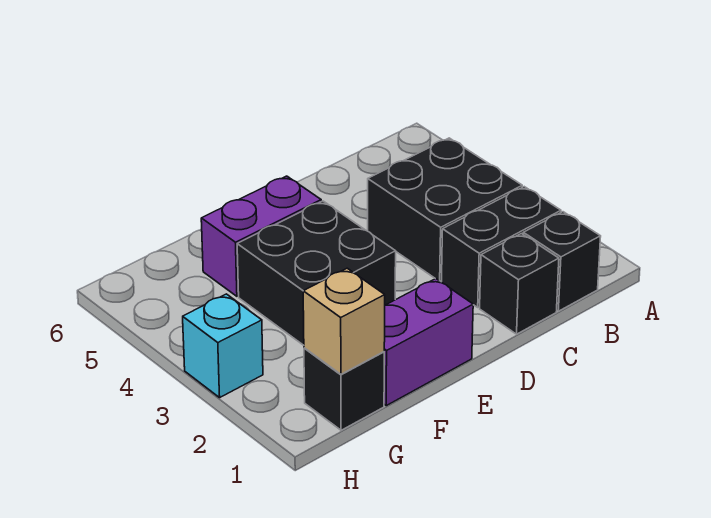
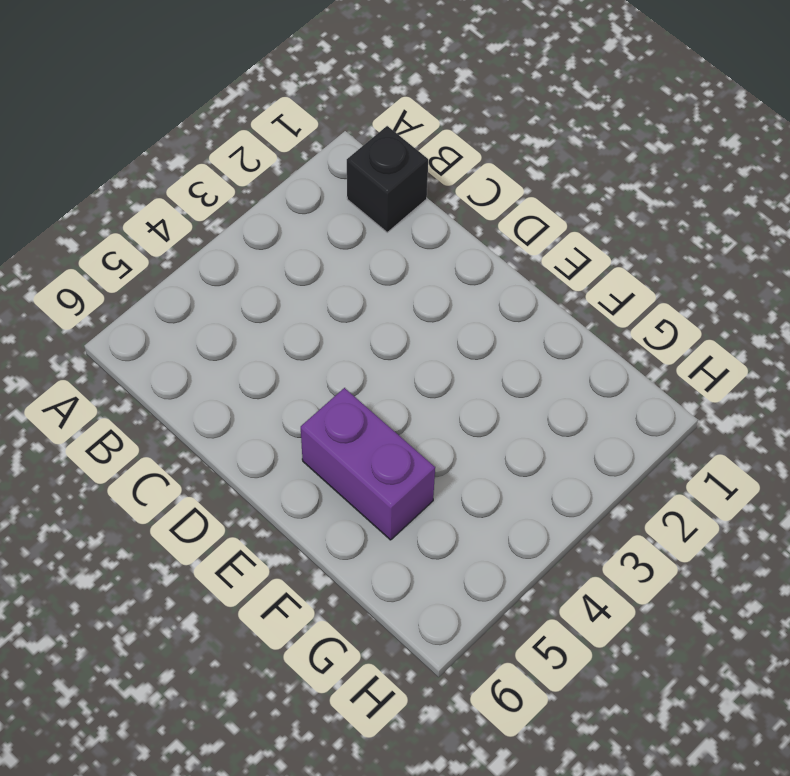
none -> black 1x2 brick [442,187,561,307]
none -> black 2x2 brick [368,138,522,281]

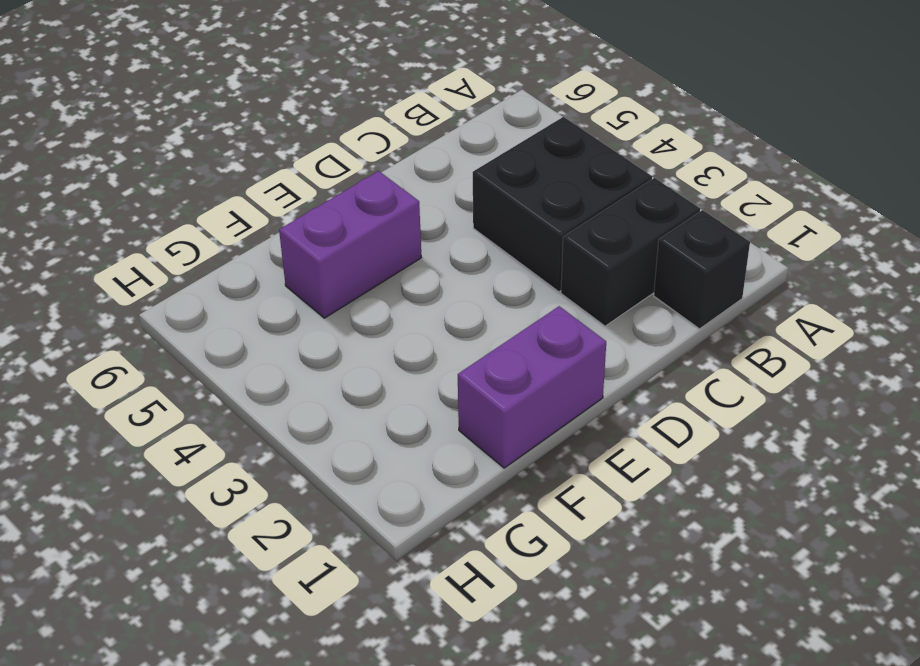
none -> black 1x1 brick [480,234,559,334]
none -> black 2x2 brick [237,201,396,345]

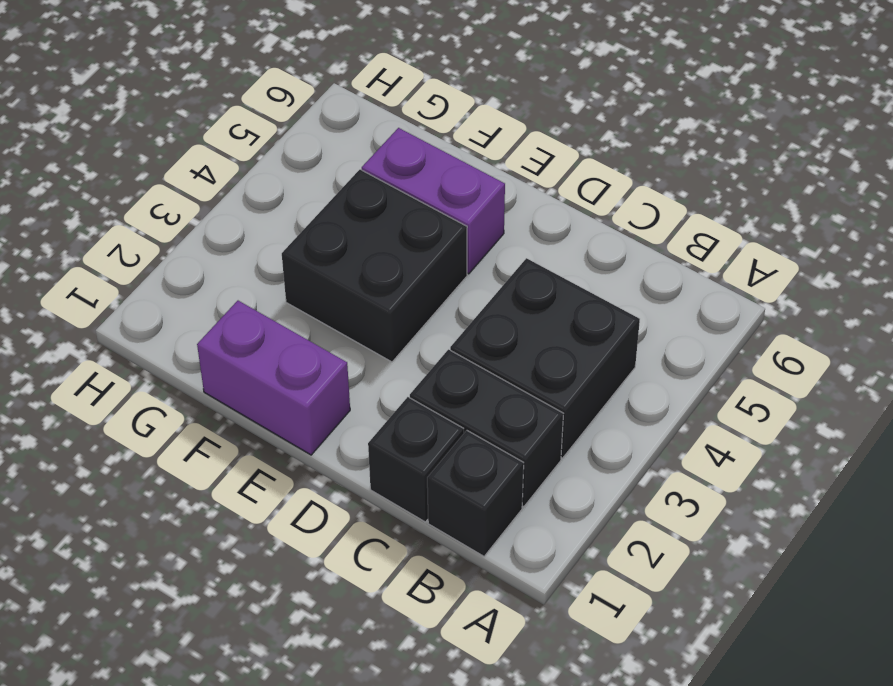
none -> black 1x1 brick [304,348,384,430]
none -> cyan 1x1 brick [183,294,263,398]

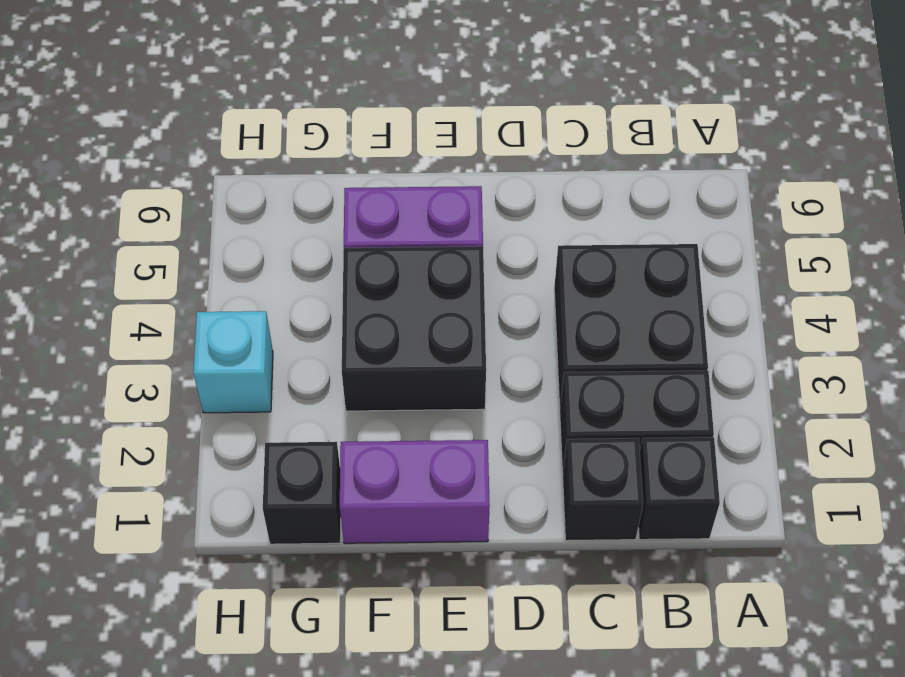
none -> tan 1x1 brick [303,268,385,374]

